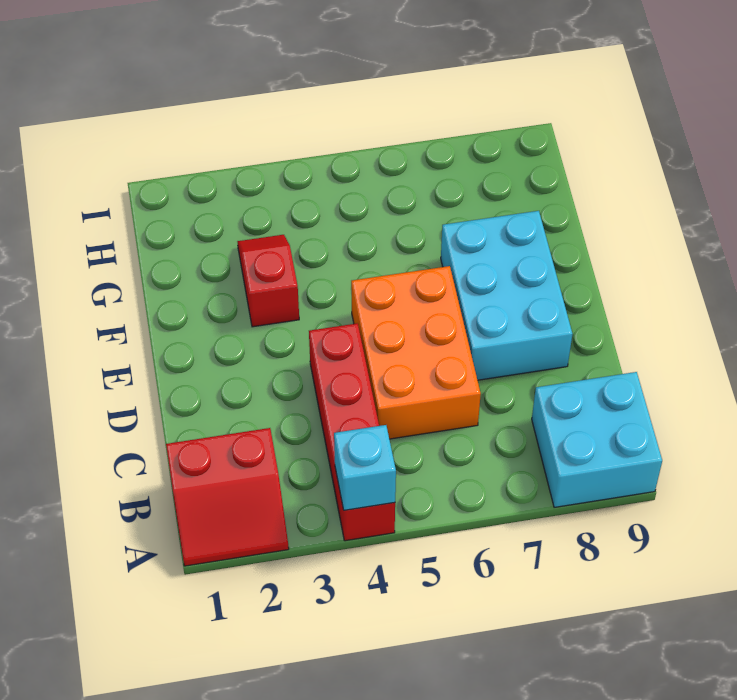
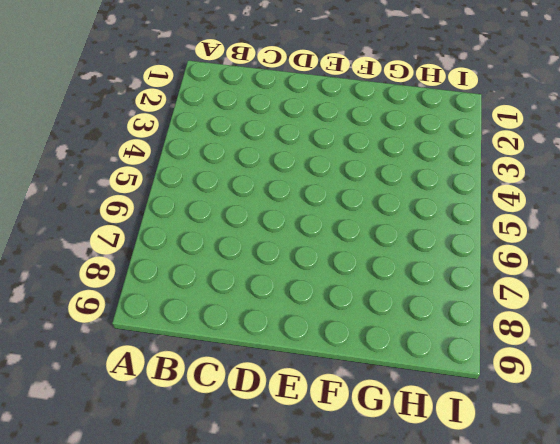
none -> red 2x2 slope [166,428,289,566]
none -> red 1x4 brick [309,323,395,541]

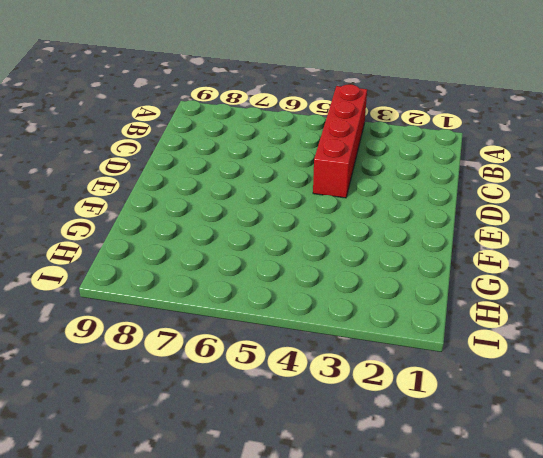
none -> red 2x2 slope [166,428,289,566]
none -> cyan 2x2 brick [532,372,662,507]

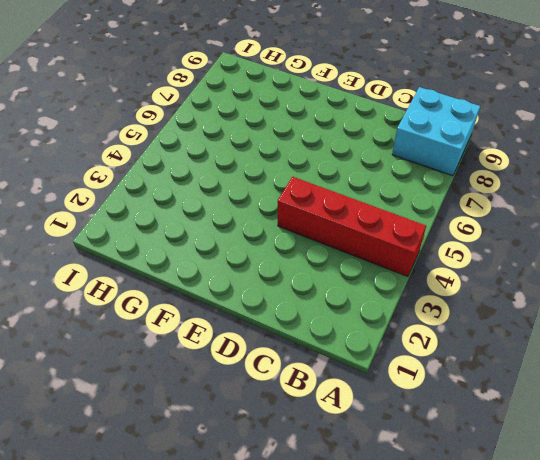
none -> red 2x2 slope [166,428,289,566]
none -> orange 2x3 brick [351,266,481,439]

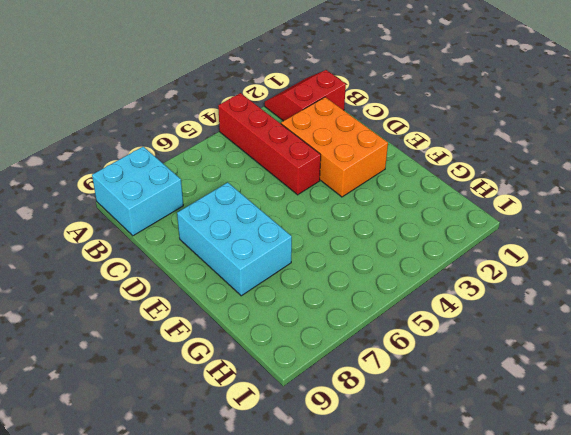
orange 2x3 brick [281,97,388,197] -> orange 2x3 brick moved to [351,266,481,439]
none -> red 1x2 slope [238,235,299,327]
none -> cyan 1x1 brick [334,425,396,510]

